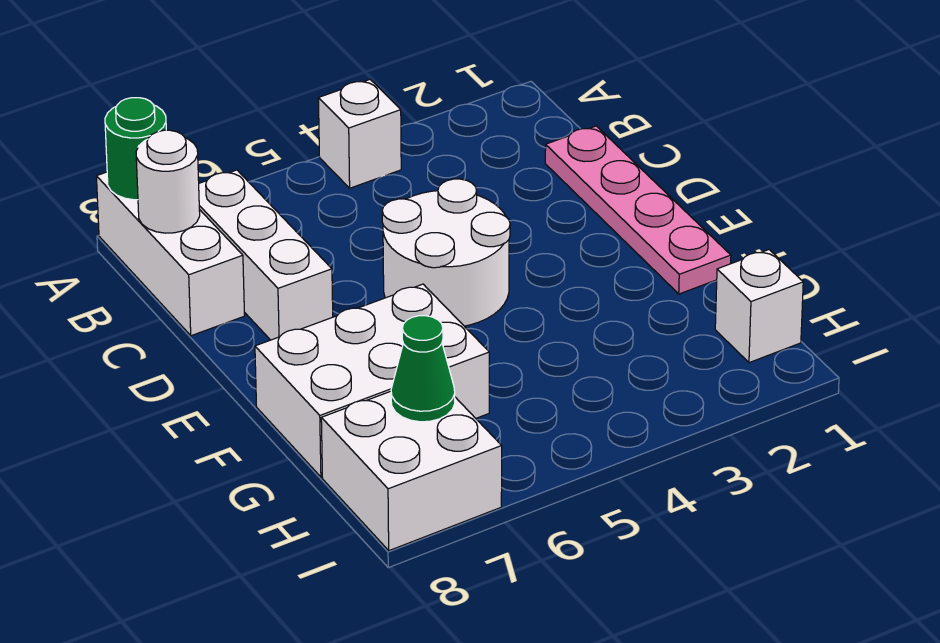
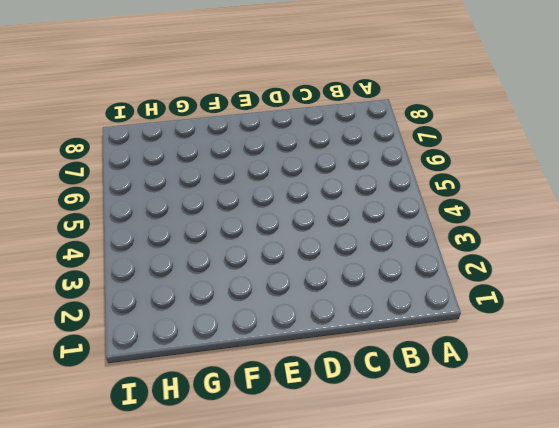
none -> white 1x1 brick [318,80,401,188]
none -> white 1x3 brick [96,172,245,336]

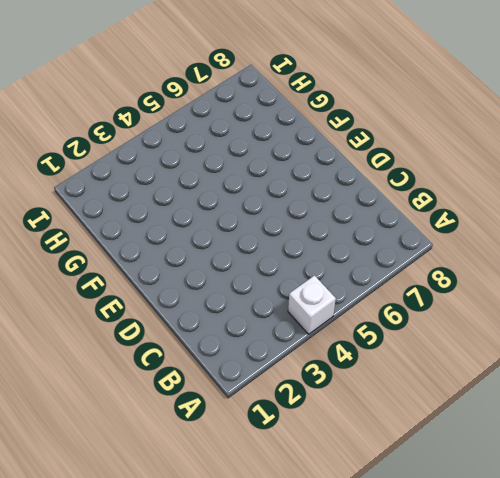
none -> white 1x3 brick [96,172,245,336]
none -> white 1x3 brick [199,170,333,340]

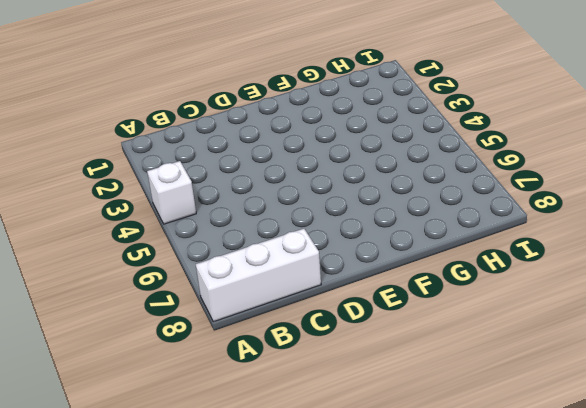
none -> white 1x3 brick [199,170,333,340]
none -> pink 1x4 plate [545,126,731,294]

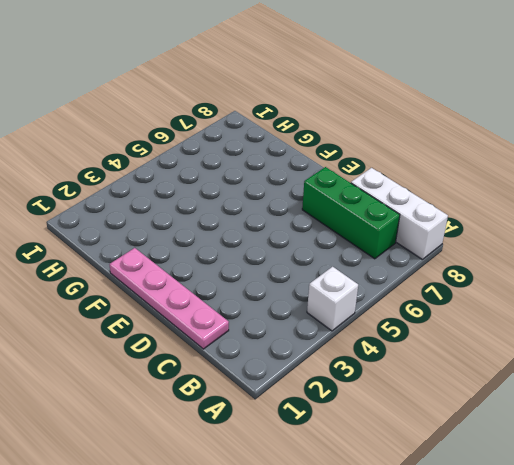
green 1x3 brick [302,167,400,259] -> white 1x3 brick [199,170,333,340]
none -> white 2x2 round brick [382,179,510,326]
none -> white 2x3 brick [255,284,489,477]

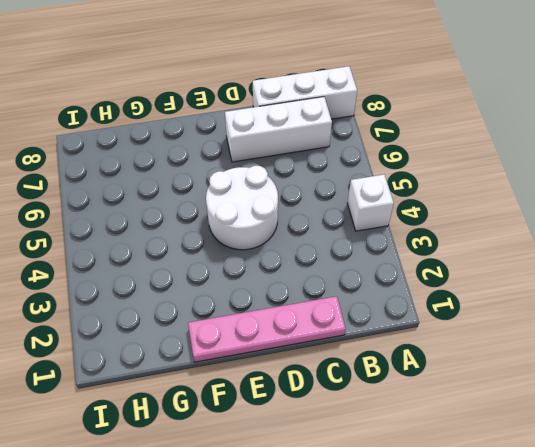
none -> white 2x3 brick [255,284,489,477]
none -> white 1x1 brick [715,250,803,363]

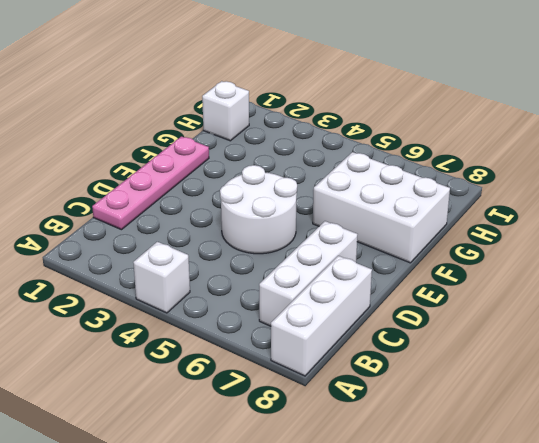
none -> white 2x2 brick [321,391,502,551]
none -> green 1x1 round brick [105,98,166,200]

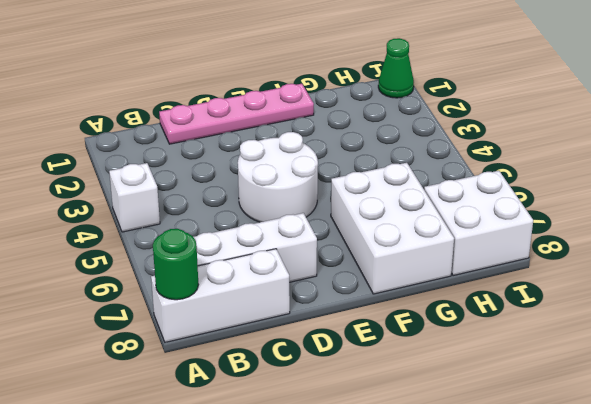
green 1x1 cone [378,38,414,98] -> green 1x1 cone moved to [391,316,455,422]
none -> white 1x1 brick [715,250,803,363]
none -> white 1x1 round brick [136,130,200,233]

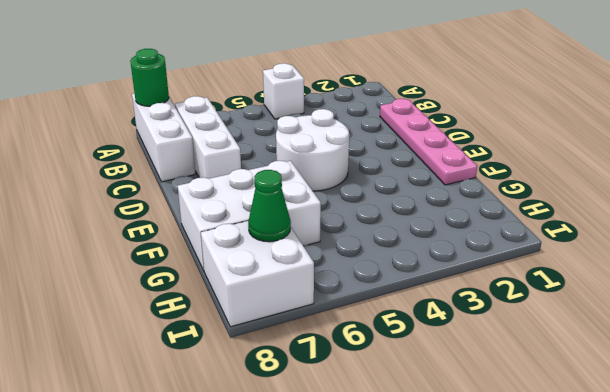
none -> white 1x1 brick [715,250,803,363]
none -> white 1x1 round brick [136,130,200,233]

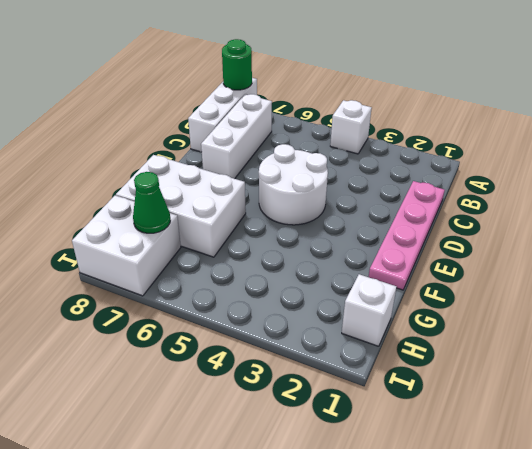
none -> white 1x1 round brick [136,130,200,233]

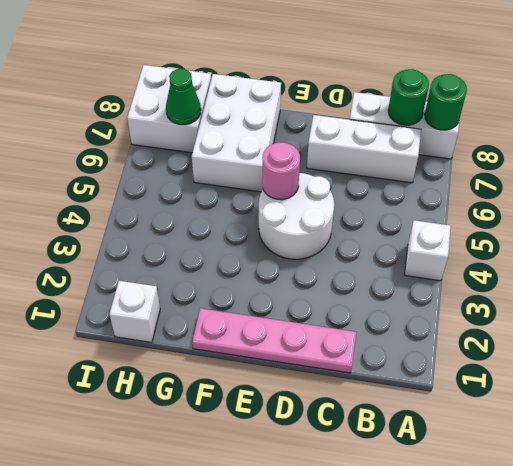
green 1x1 round brick [388,69,429,125] -> white 1x1 round brick [136,130,200,233]
pink 1x1 round brick [262,142,300,200] -> none

